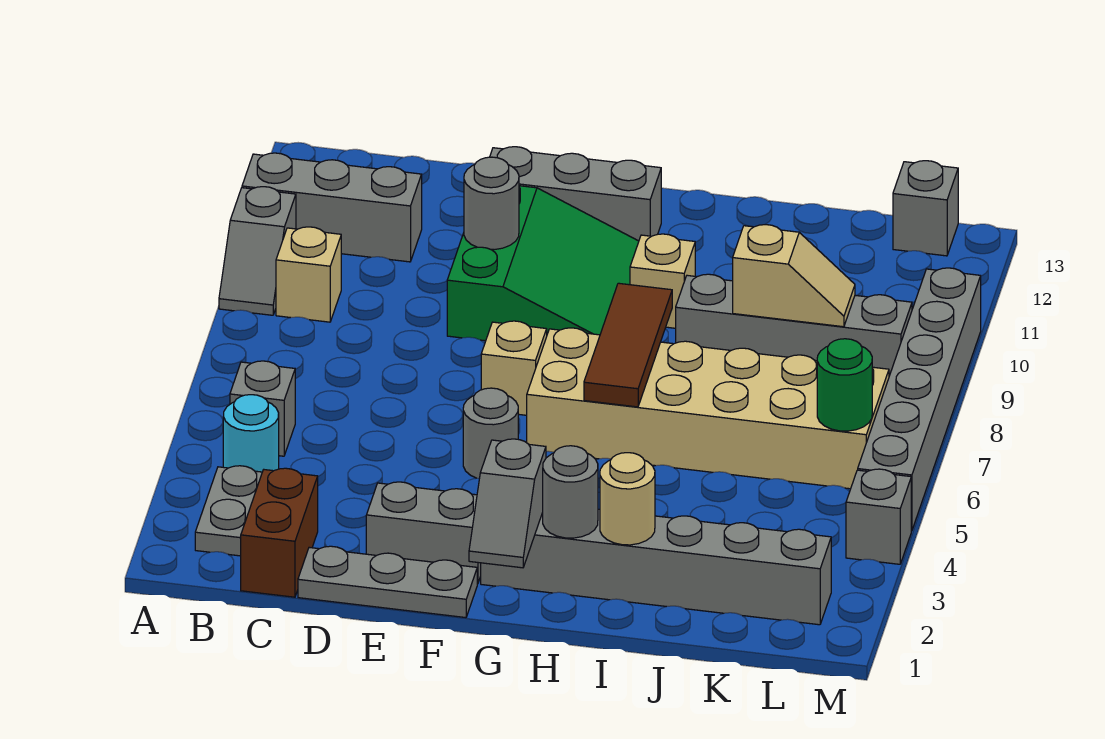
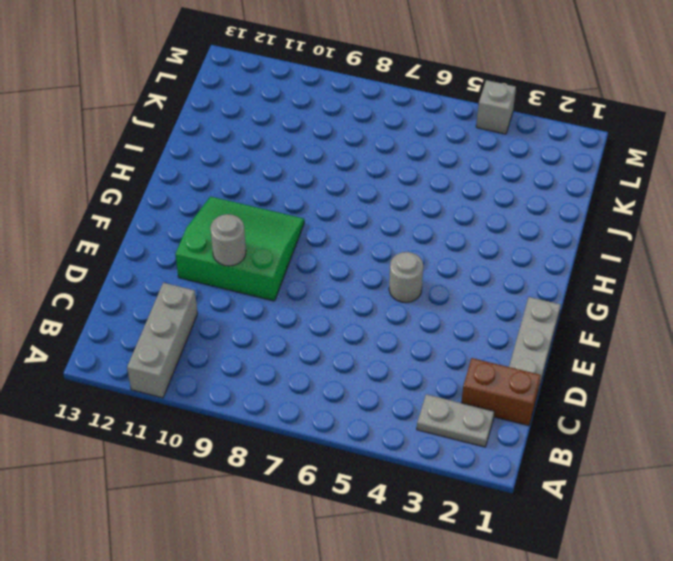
none -> grey 1x2 slope [219,187,296,315]
none -> cyan 1x1 round brick [223,395,279,472]
none -> grey 1x1 brick [230,361,295,456]

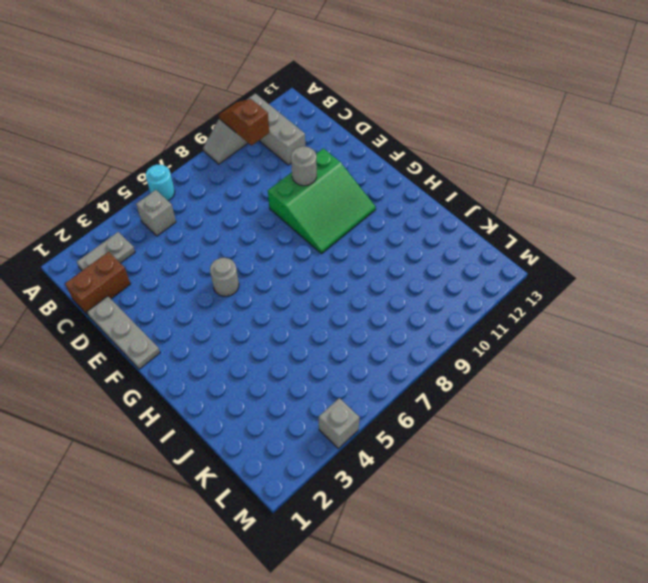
cyan 1x1 round brick [146,165,175,201] -> cyan 1x1 round brick moved to [223,395,279,472]
brown 1x2 slope [219,99,269,146] -> none
none -> tan 1x1 brick [276,227,341,322]
none -> grey 1x2 brick [366,482,481,584]
none -> grey 1x3 brick [490,147,661,241]

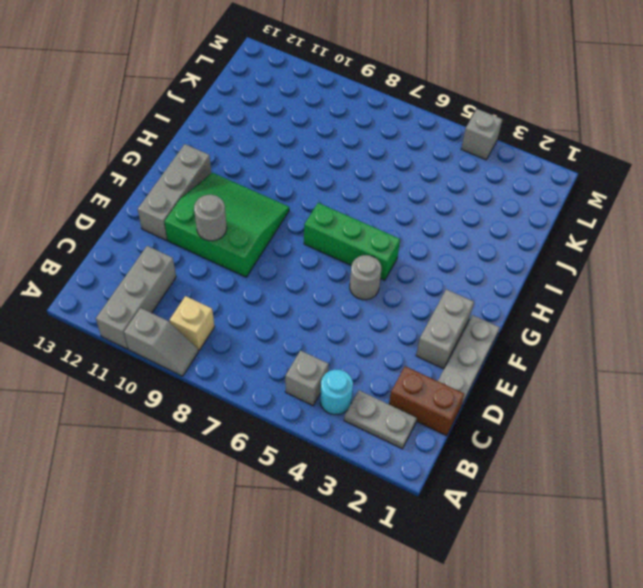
green 1x3 brick [304,203,400,280] -> tan 2x6 brick [527,328,889,489]
none -> tan 1x1 brick [481,321,547,415]
none -> grey 1x6 brick [481,509,831,625]
none -> tan 1x1 brick [630,234,695,328]

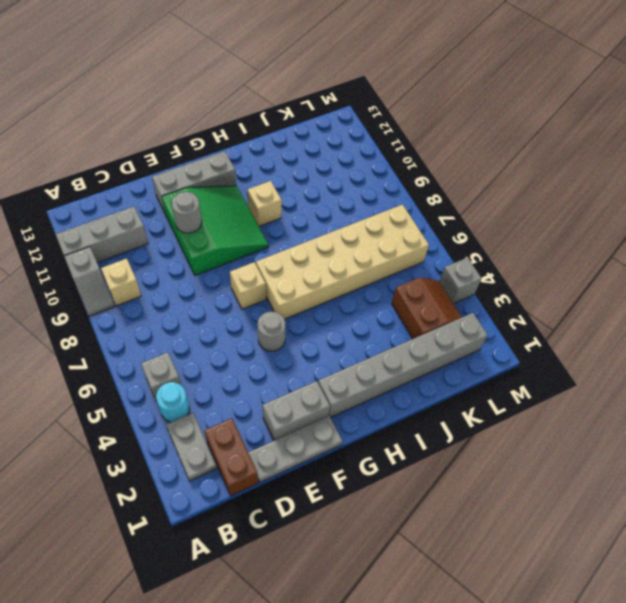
brown 2x2 slope [392,277,462,339] -> none
none -> grey 1x4 brick [676,274,912,376]
none -> grey 1x1 brick [893,161,958,256]
none -> grey 1x6 brick [858,268,981,531]

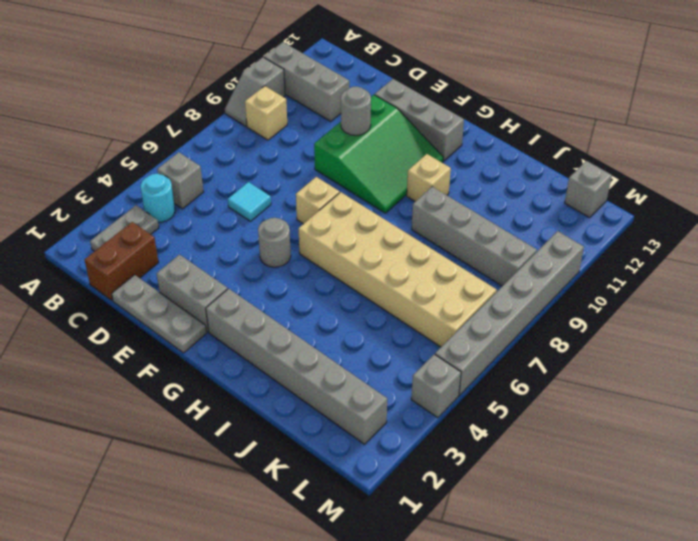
cyan 1x1 tile [228,182,271,221] -> none
none -> grey 1x2 slope [469,439,546,568]
none -> grey 1x1 round brick [543,446,598,538]
none -> brown 1x3 tile [584,283,672,407]

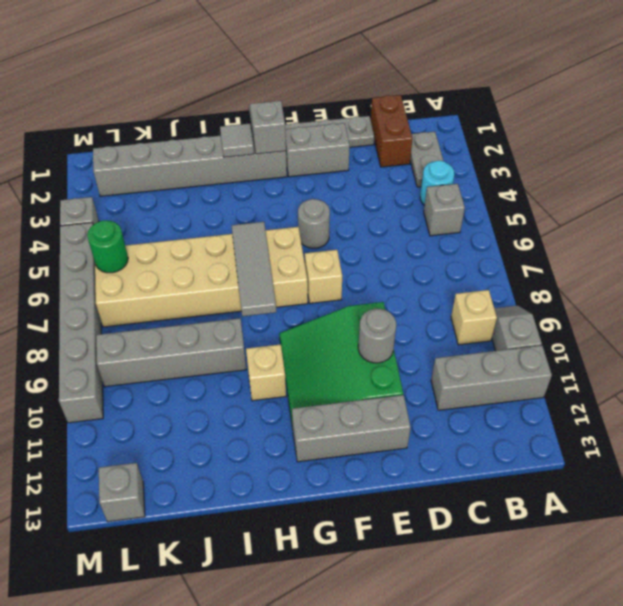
grey 1x1 tile [220,123,254,157] -> grey 1x1 round brick [543,446,598,538]
grey 1x3 tile [232,222,276,316] -> brown 1x3 tile [584,283,672,407]
none -> tan 1x1 round brick [600,453,655,545]
none -> tan 1x2 slope [733,225,855,327]

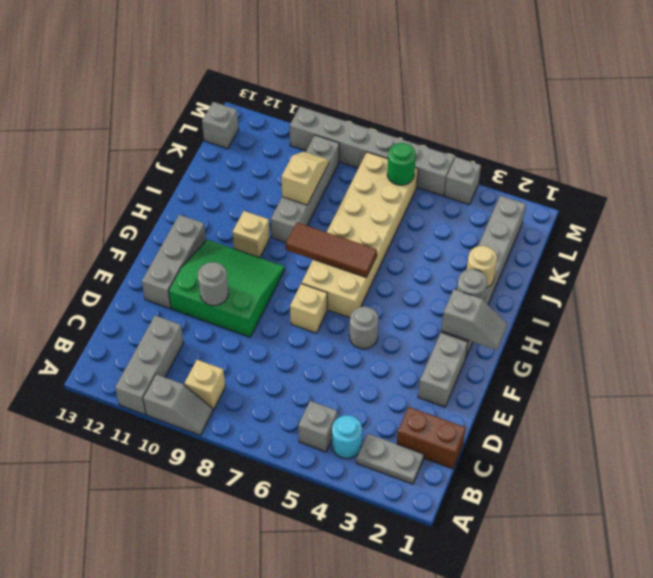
none -> grey 1x3 plate [298,546,477,618]

